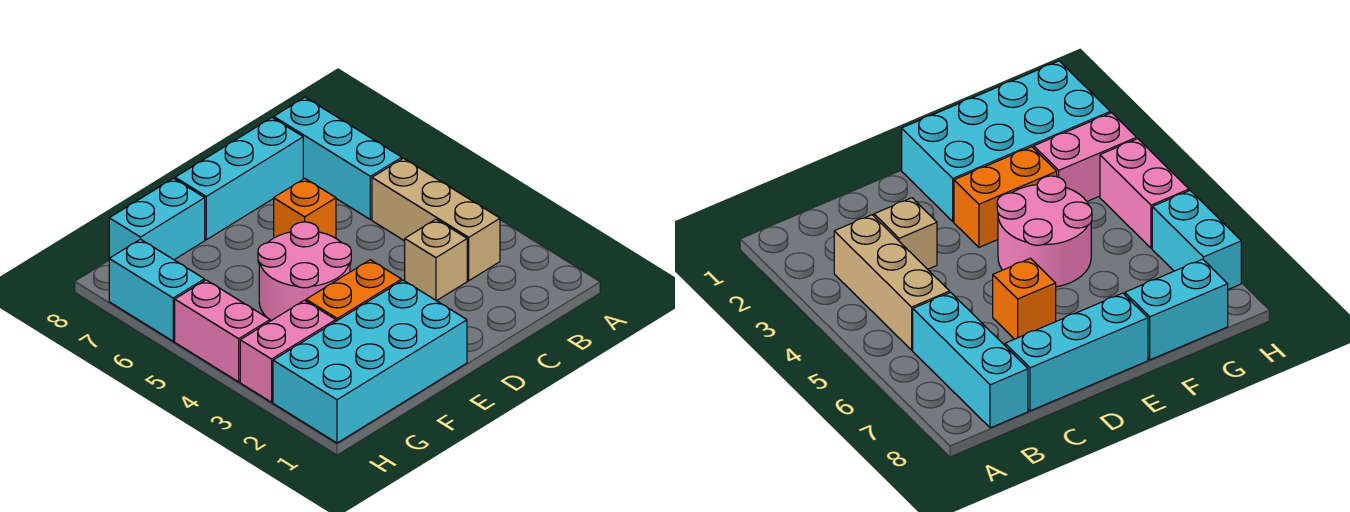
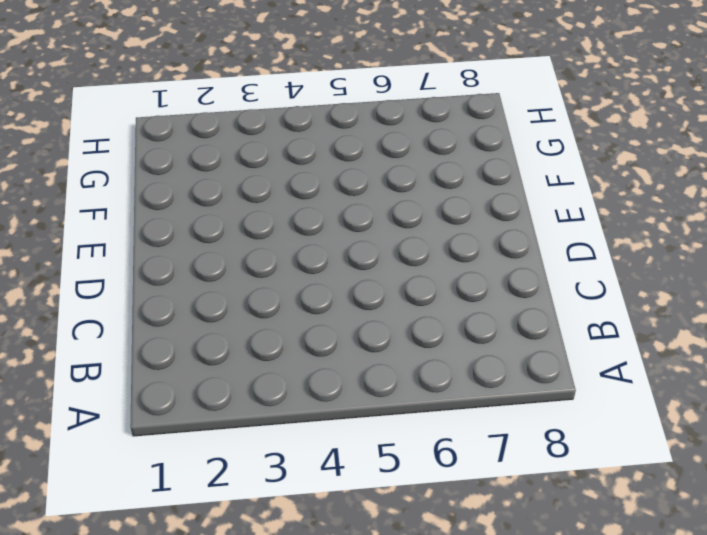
none -> tan 1x3 brick [372,158,500,281]
none -> cyan 1x3 brick [274,97,402,220]
none -> tan 1x1 brick [405,219,467,301]

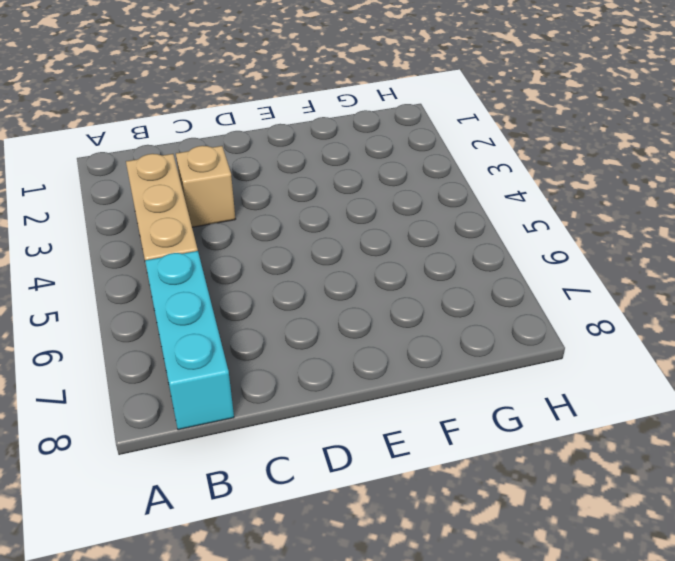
none -> cyan 1x3 brick [175,118,303,240]
none -> orange 1x1 brick [274,179,336,238]
none -> cyan 2x4 brick [273,280,467,443]

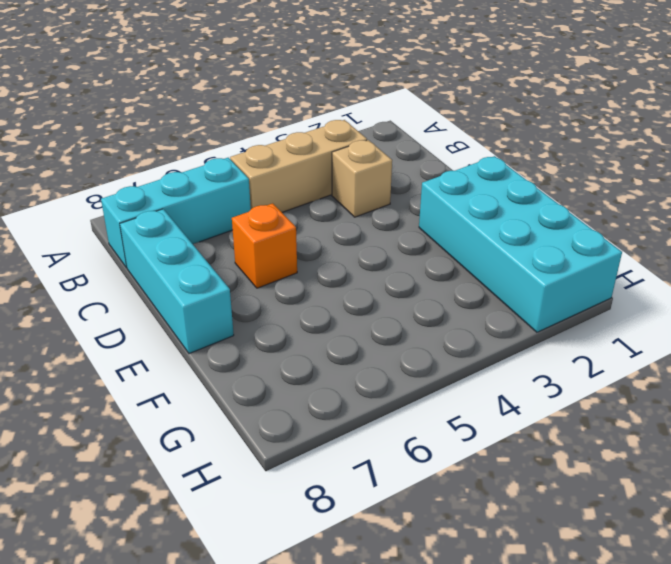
none -> orange 1x2 brick [306,260,401,321]
none -> pink 2x2 round brick [258,222,351,321]
none -> cyan 1x2 brick [109,178,205,260]

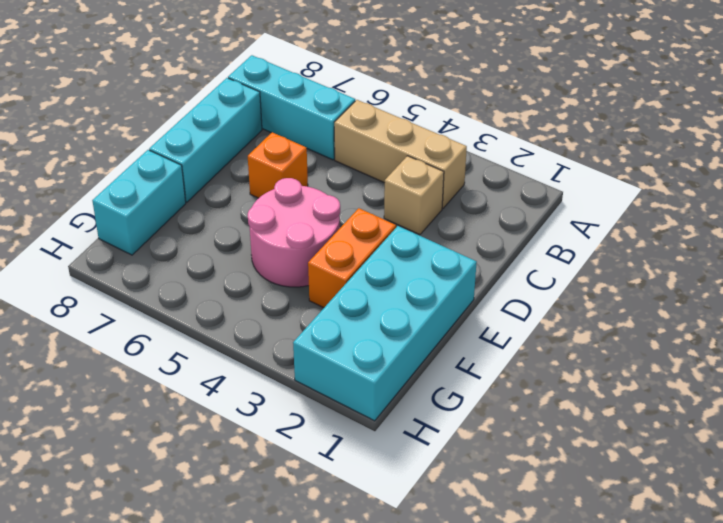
none -> pink 1x2 brick [240,300,336,402]
none -> pink 1x2 brick [175,280,270,382]
none -> cyan 1x2 brick [109,239,204,341]

